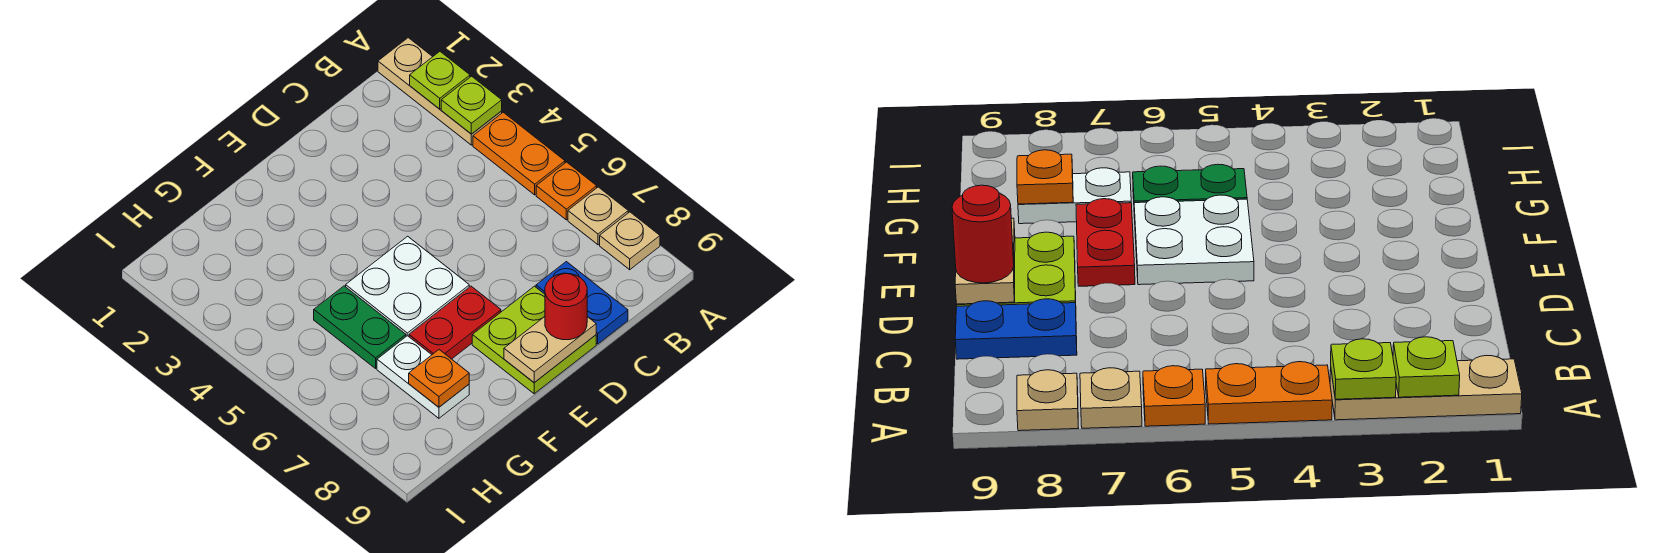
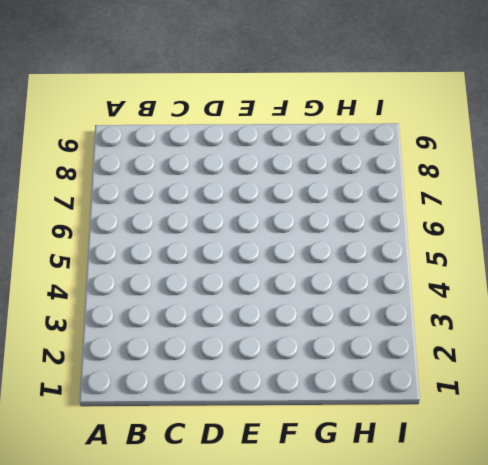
none -> tan 1x3 plate [378,38,502,145]
none -> orange 1x2 plate [473,112,565,195]
none -> orange 1x1 plate [536,162,597,220]

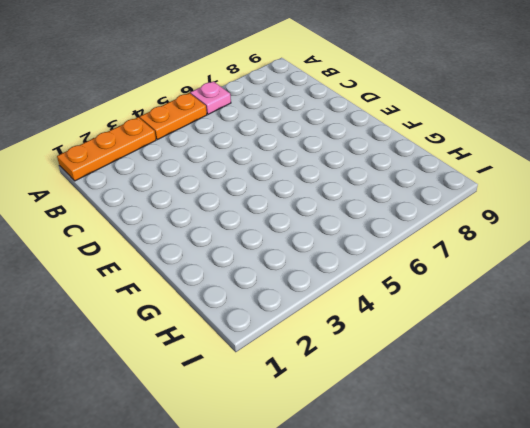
orange 1x3 plate [57,117,156,181] -> tan 1x3 plate [378,38,502,145]
pink 1x1 plate [190,81,231,114] -> orange 1x1 plate [536,162,597,220]
none -> tan 1x1 plate [568,187,628,245]
none -> tan 1x1 plate [600,212,660,270]
none -> blue 1x2 plate [536,262,628,344]

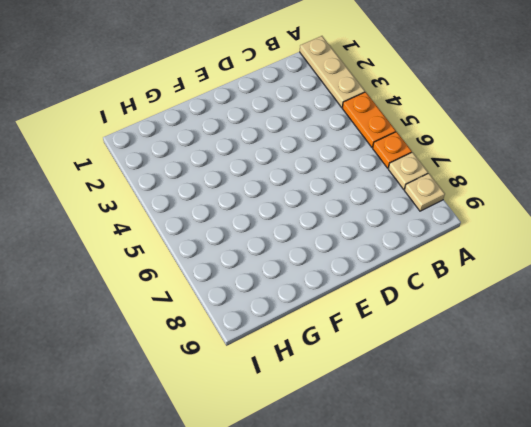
none -> blue 1x2 plate [536,262,628,344]
none -> lime 2x2 plate [472,286,596,394]
none -> white 2x2 plate [346,236,469,336]

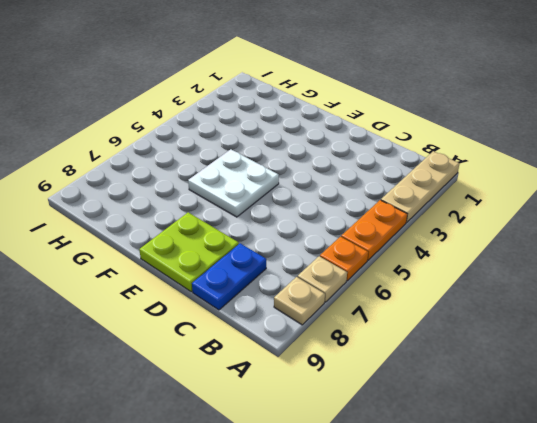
none -> red 1x2 plate [409,286,501,359]
none -> green 1x2 plate [314,286,406,368]
none -> white 1x2 plate [377,336,469,418]

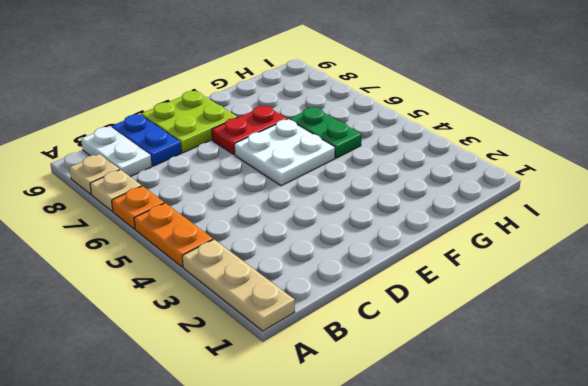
white 1x2 plate [81,127,152,177] -> white 1x2 plate moved to [377,336,469,418]
none -> lime 1x1 plate [410,52,470,109]
none -> lime 1x1 plate [441,76,502,134]
none -> tan 1x2 plate [504,317,596,383]

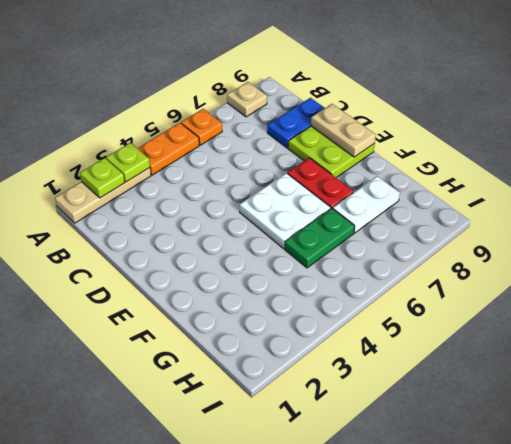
none -> tan 1x1 plate [568,187,628,245]
none -> orange 1x1 plate [409,350,469,407]
none -> red 1x1 round brick [545,273,587,340]

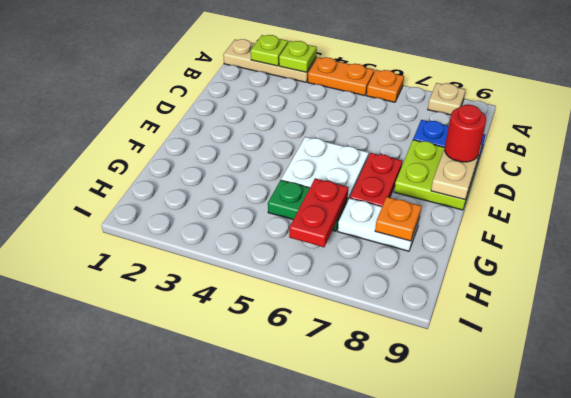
red 1x2 plate [289,178,348,247] -> none
none -> tan 1x1 plate [568,187,628,245]

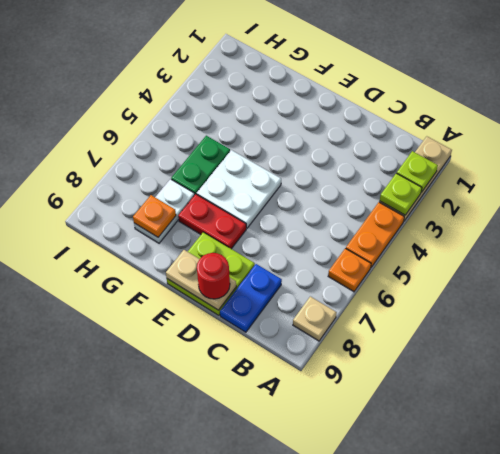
none -> tan 1x1 plate [568,187,628,245]

